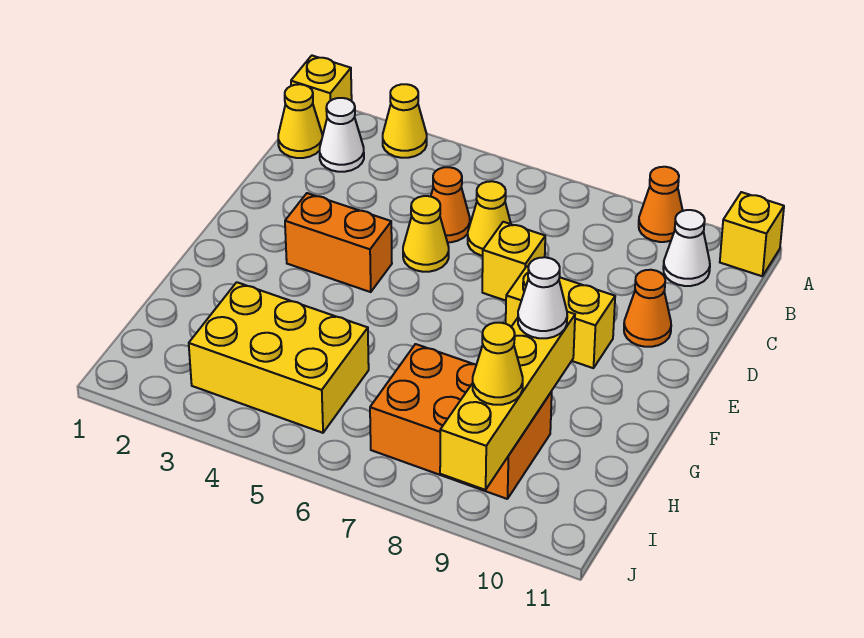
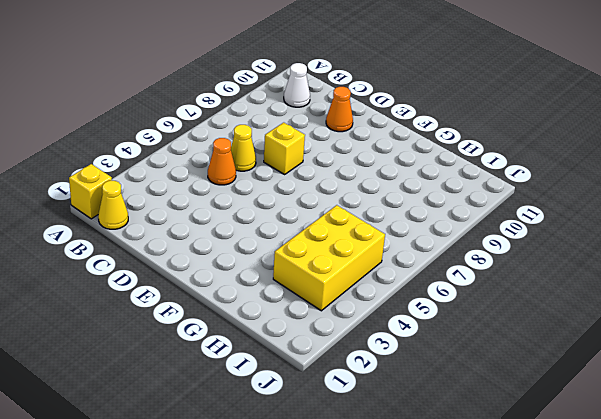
none -> yellow 1x1 cone [383,84,427,158]
none -> orange 1x1 cone [639,167,683,242]
none -> yellow 1x1 brick [720,192,784,276]

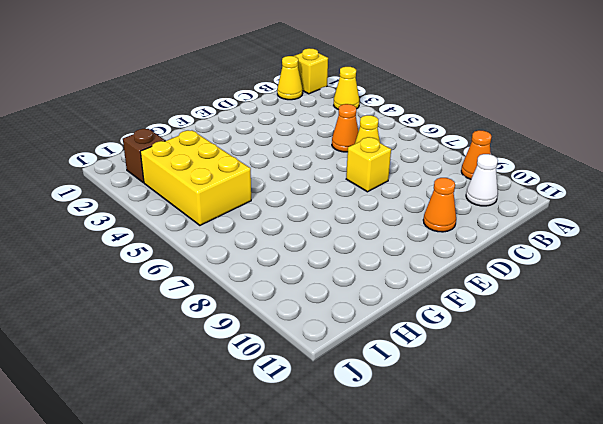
brown 1x1 brick [123,129,165,183] -> none
none -> yellow 1x1 brick [720,192,784,276]
none -> white 1x1 cone [320,98,364,172]
none -> yellow 1x1 cone [403,196,449,272]

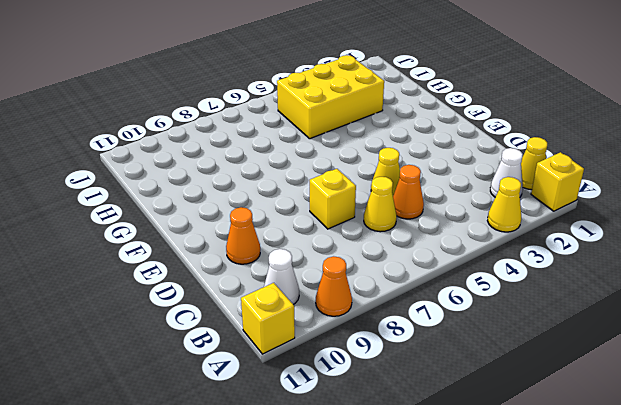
none -> orange 1x2 brick [285,193,392,292]
none -> yellow 1x2 brick [506,267,615,368]
none -> orange 2x3 brick [370,344,552,499]

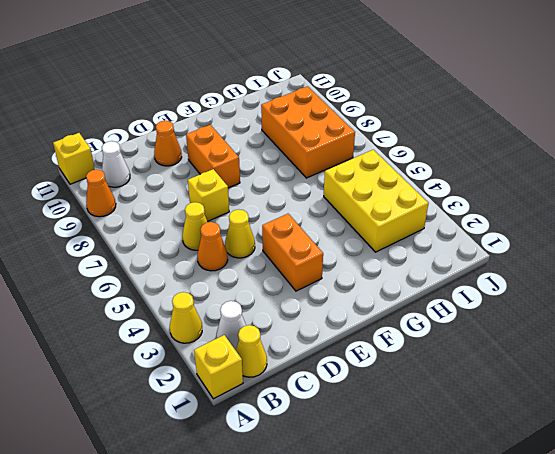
orange 1x2 brick [186,125,240,188] -> yellow 1x2 brick [506,267,615,368]
none -> yellow 1x4 brick [440,312,575,490]
none -> white 1x1 cone [518,257,567,338]
none -> yellow 1x1 cone [473,323,523,405]

